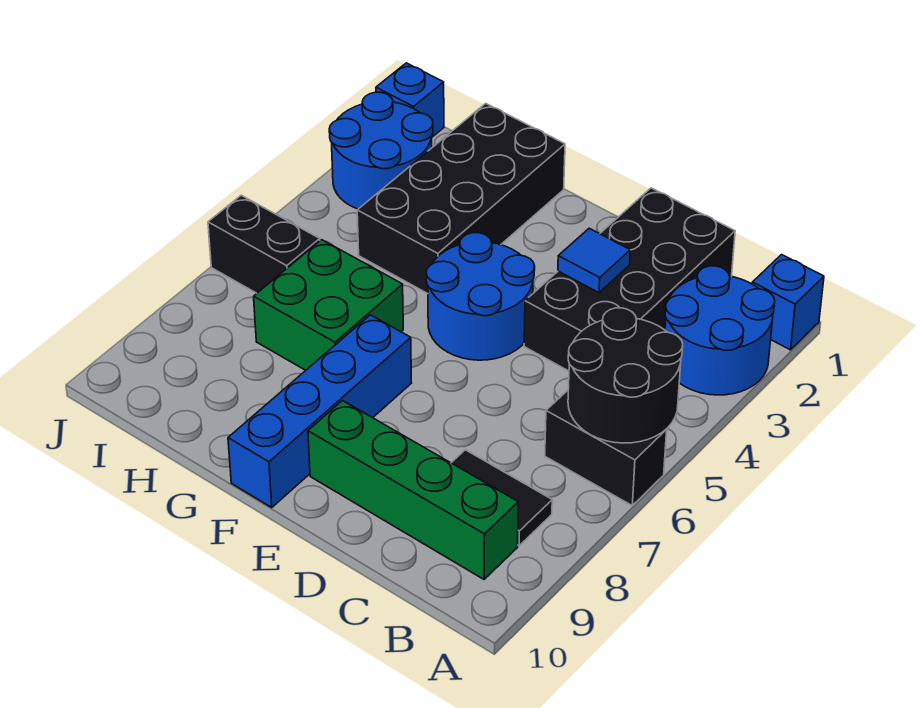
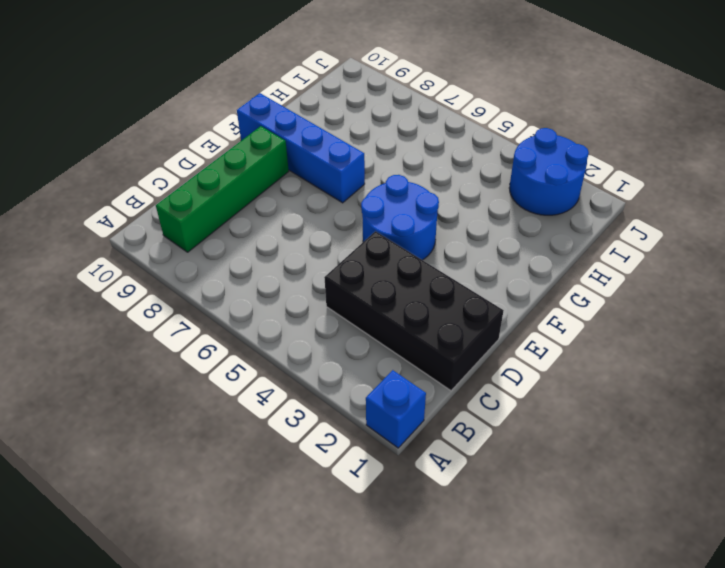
none -> blue 2x2 round brick [665,266,775,395]
none -> black 1x2 brick [545,390,667,505]
none -> black 1x2 tile [452,450,552,546]

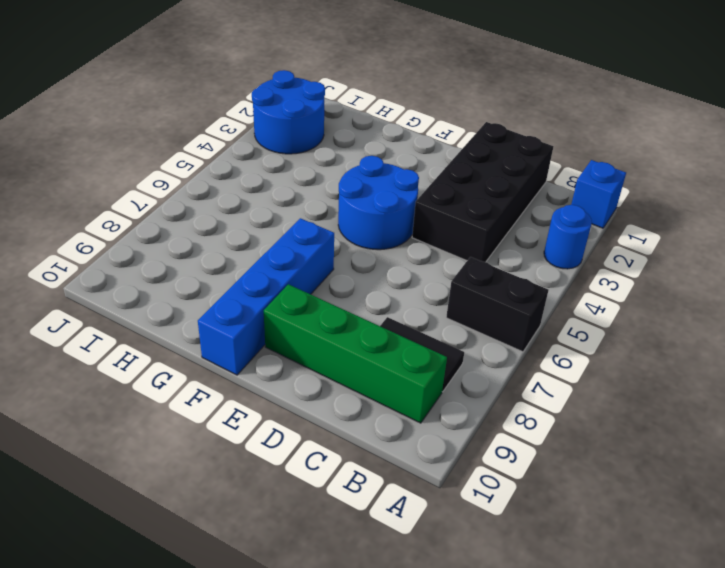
blue 1x1 round brick [544,205,592,269] -> blue 2x2 round brick [665,266,775,395]
none -> black 2x4 brick [357,103,565,294]
none -> green 2x2 brick [254,240,403,370]
none -> black 1x2 brick [208,195,320,293]

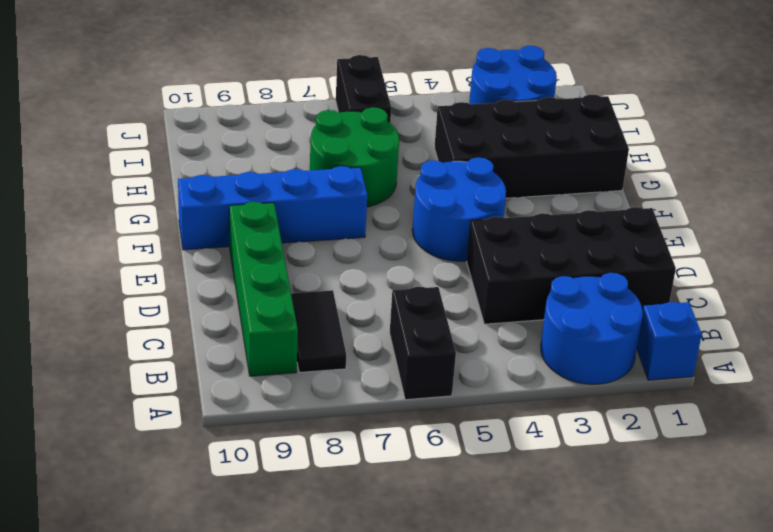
green 2x2 round brick [310,107,399,207] -> green 2x2 brick [254,240,403,370]
none -> blue 1x1 brick [376,63,444,137]
none -> black 2x2 round brick [568,308,683,443]
none -> blue 1x1 tile [558,228,630,293]

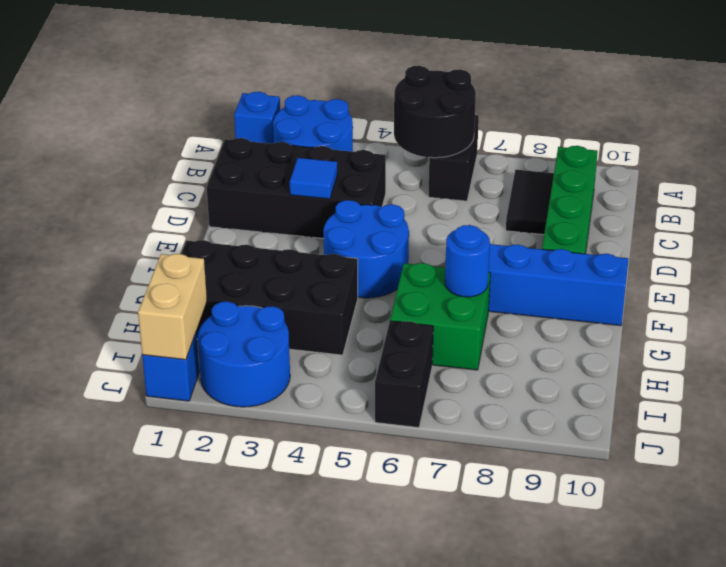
blue 1x1 round brick [445,225,490,297] -> none
tan 1x2 brick [138,254,207,360] -> none

